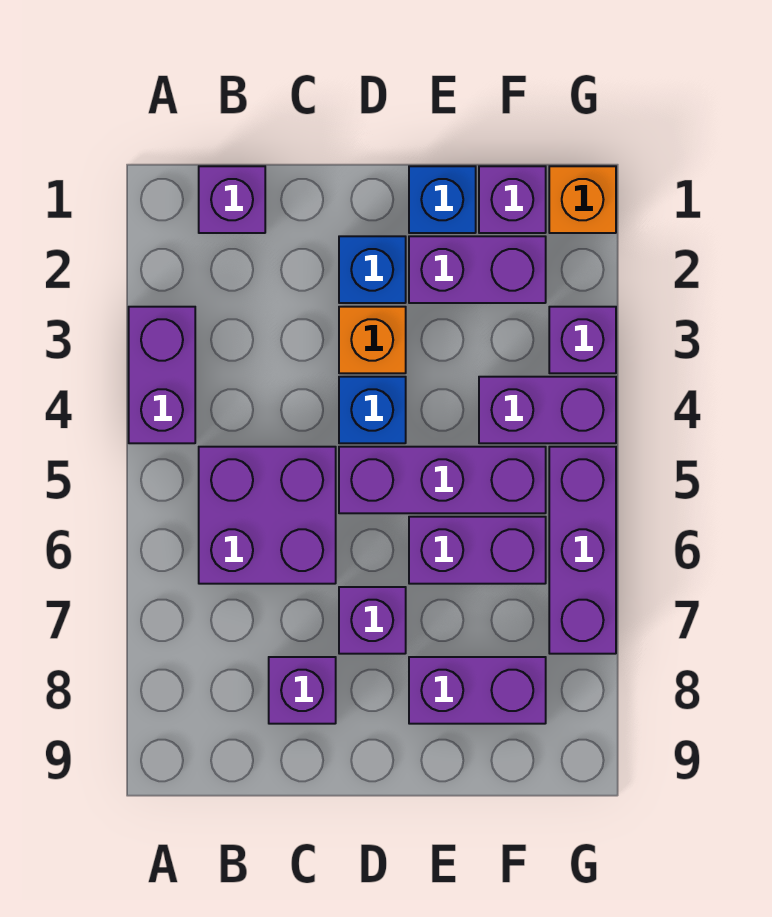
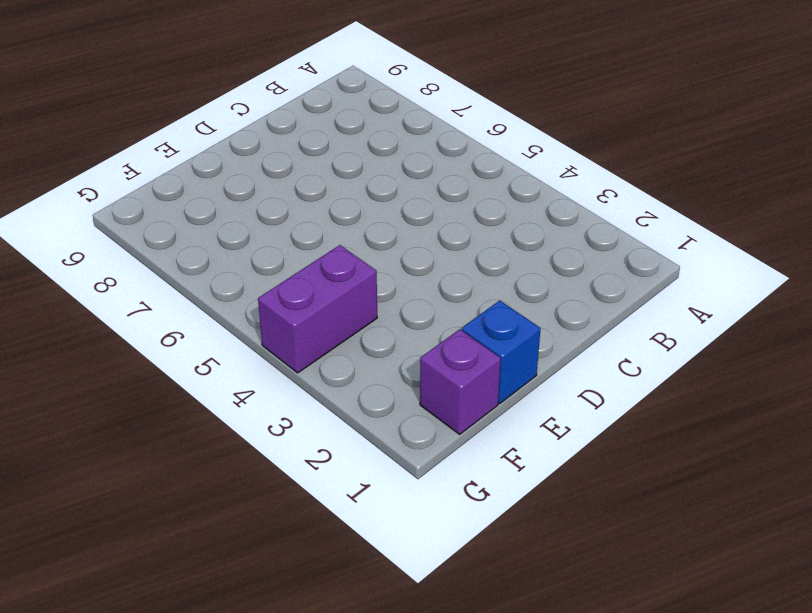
none -> purple 1x2 brick [129,307,195,443]
none -> purple 1x1 brick [199,166,265,233]
none -> purple 2x2 brick [199,447,336,584]

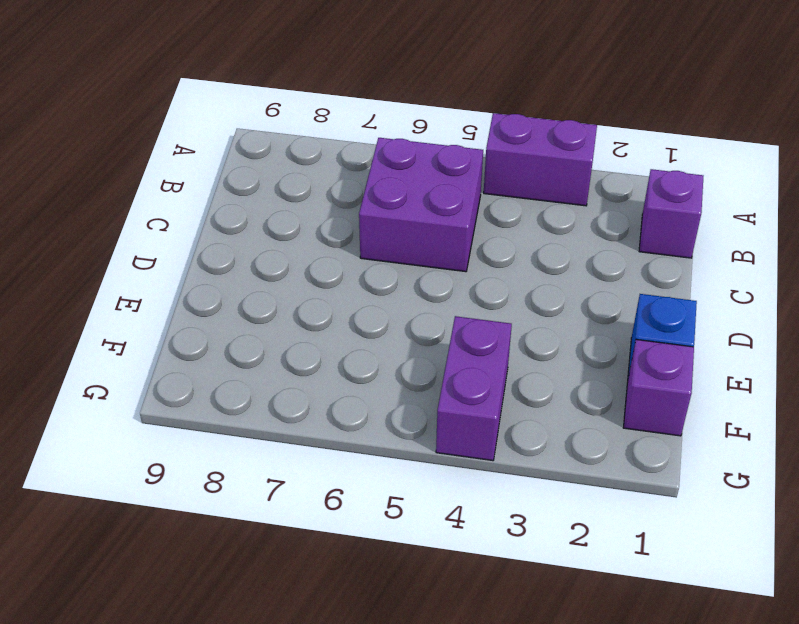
none -> purple 1x1 brick [269,657,336,724]
none -> blue 1x1 brick [339,236,406,303]
none -> orange 1x1 brick [339,307,406,373]

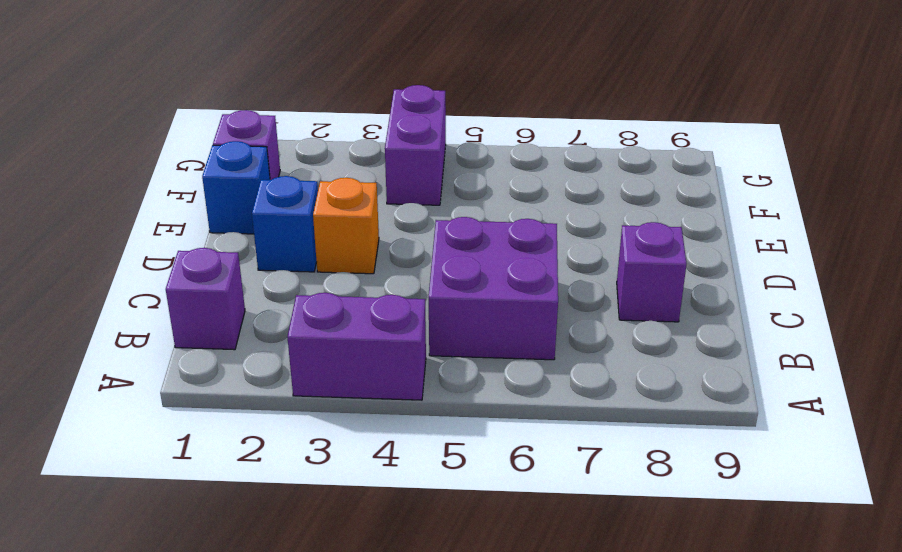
none -> blue 1x1 brick [339,377,406,443]
none -> purple 1x3 brick [339,447,546,513]
none -> purple 1x1 brick [339,587,406,654]

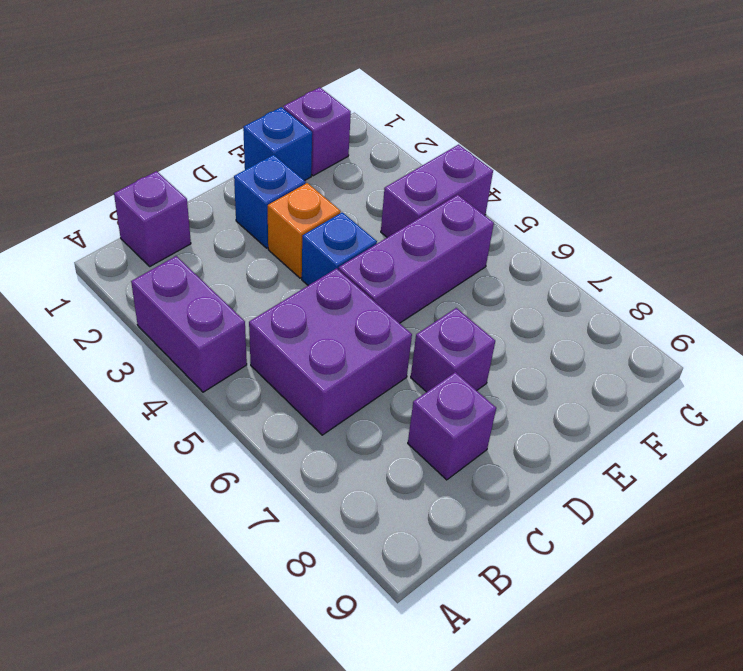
none -> purple 1x2 brick [409,236,546,303]
none -> purple 1x2 brick [409,517,546,584]
none -> purple 1x2 brick [409,657,546,724]

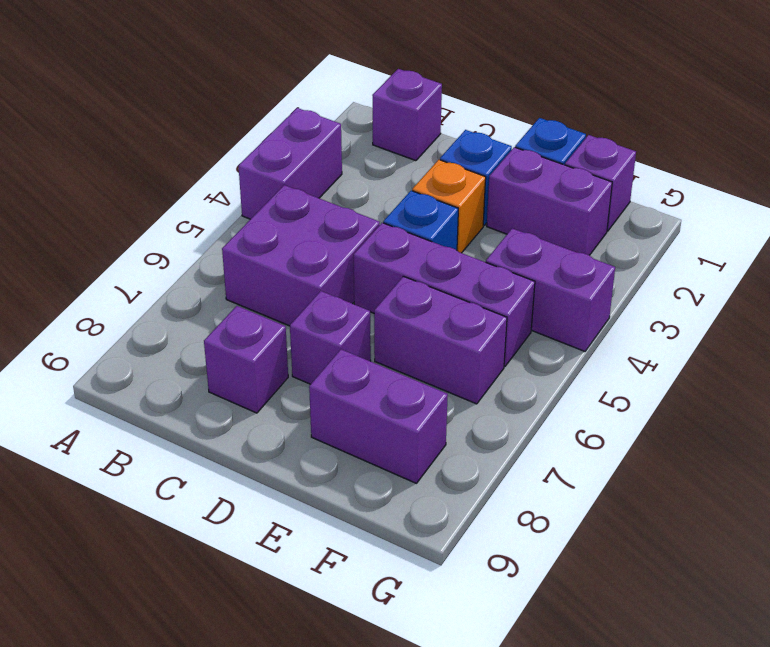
none -> orange 1x1 brick [549,166,616,233]
none -> purple 1x1 brick [549,307,616,373]
none -> purple 1x3 brick [549,447,616,654]

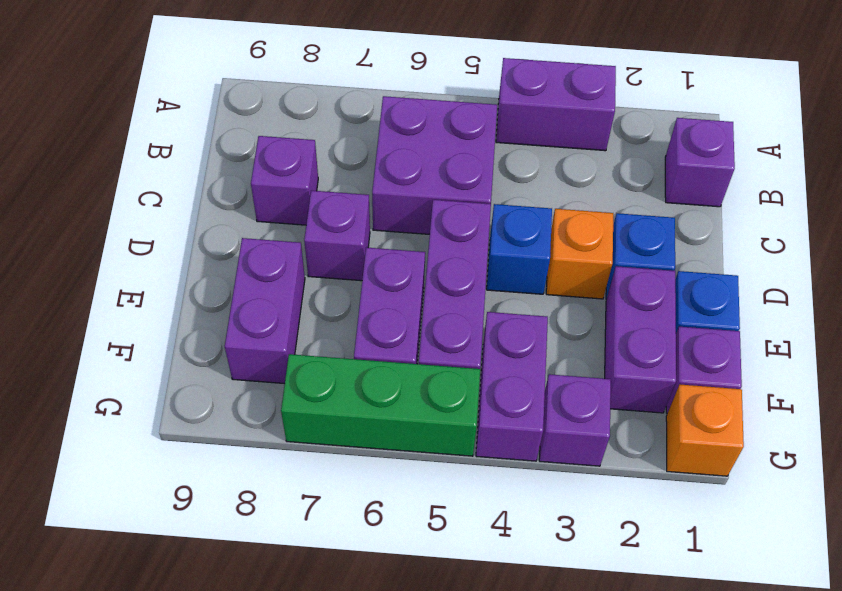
green 1x3 brick [281,354,480,456] -> purple 1x3 brick [549,447,616,654]

